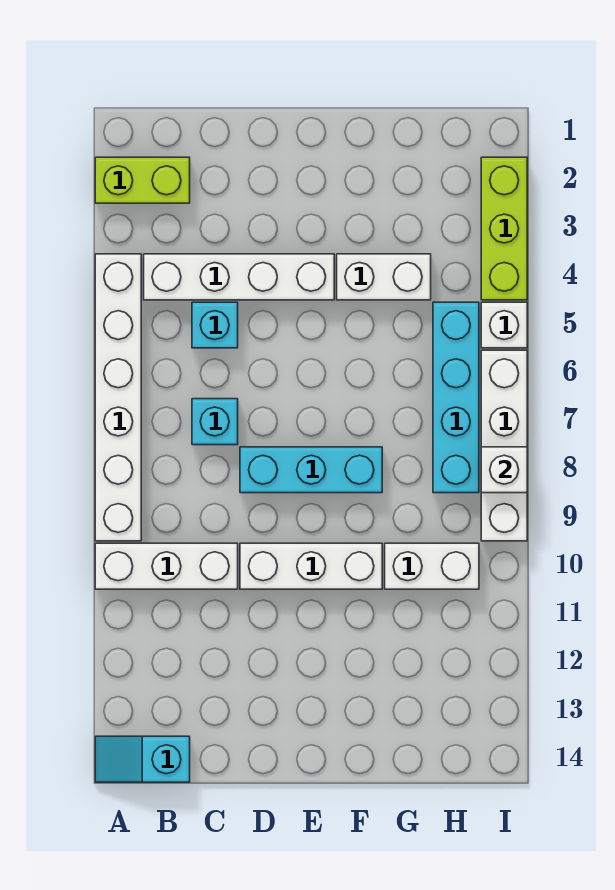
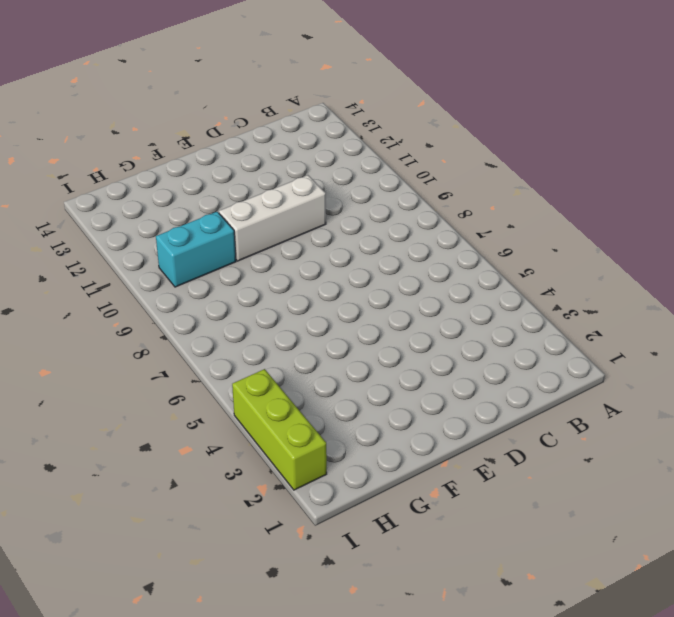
cyan 1x2 brick [156,212,236,287] -> white 1x2 brick [385,543,479,589]
none -> lime 1x2 brick [95,157,190,203]
none -> white 1x6 brick [95,254,141,541]
none -> white 1x3 brick [95,543,238,589]

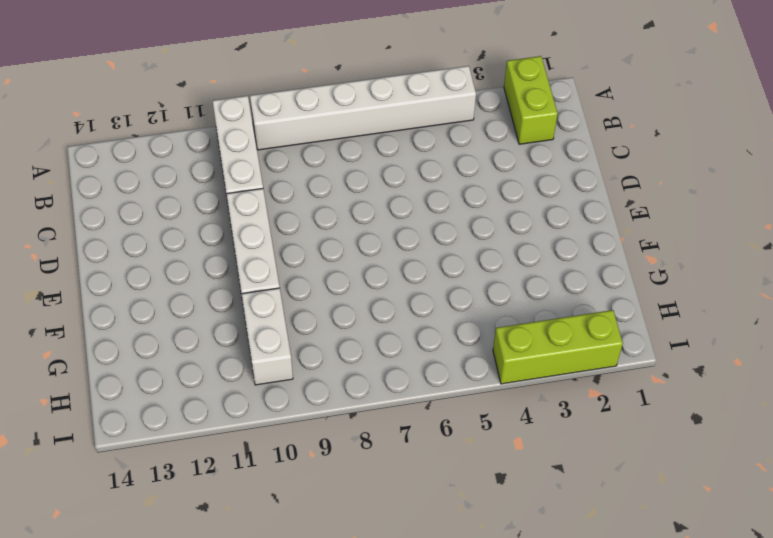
none -> cyan 1x2 slope [95,736,190,782]
none -> white 1x4 brick [144,254,334,300]
none -> cyan 1x1 brick [192,302,238,348]

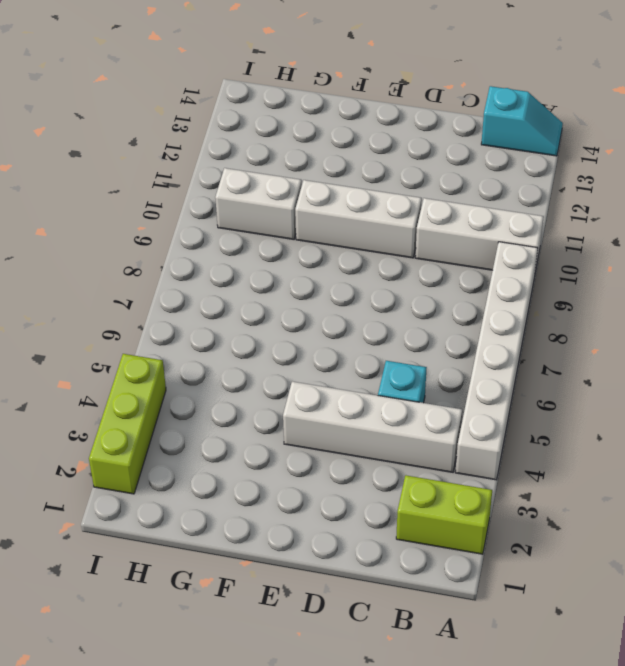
none -> cyan 1x1 brick [192,399,238,445]
none -> cyan 1x3 brick [240,447,382,493]
none -> white 1x2 brick [337,254,431,300]

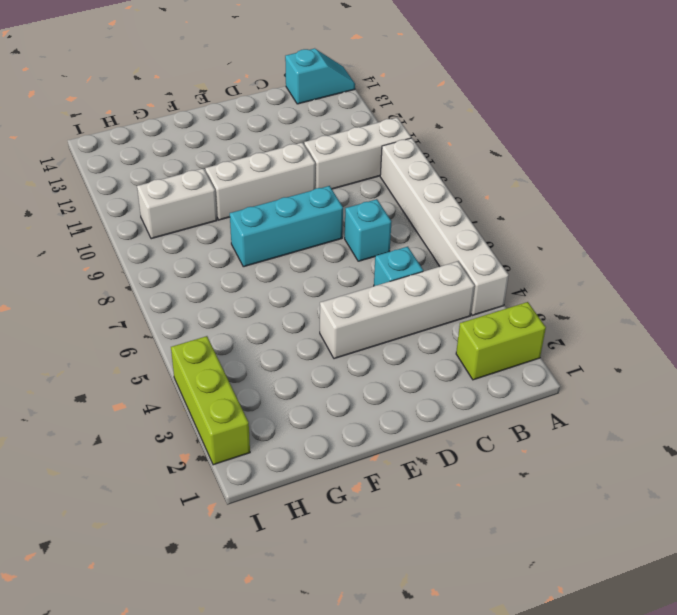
none -> white 1x2 brick [337,254,431,300]
none -> cyan 1x4 brick [433,302,479,493]
none -> white 1x1 brick [481,302,527,348]

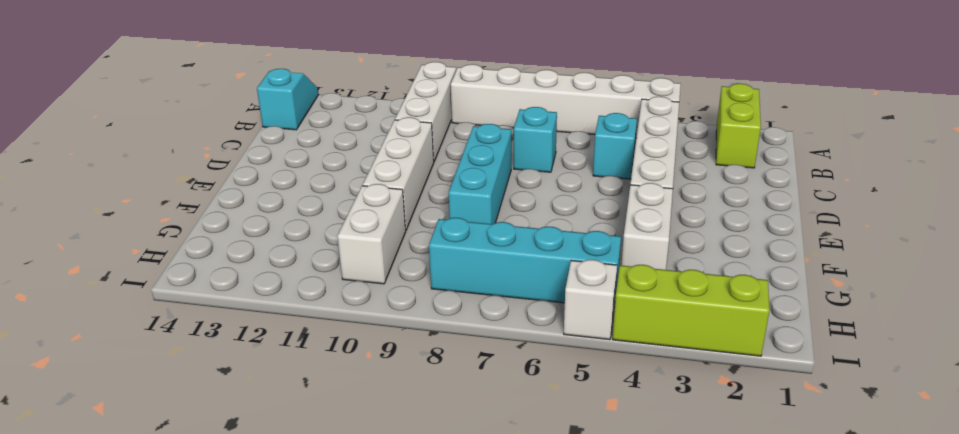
none -> white 1x4 brick [481,350,527,541]
none -> white 1x1 brick [481,447,527,493]

